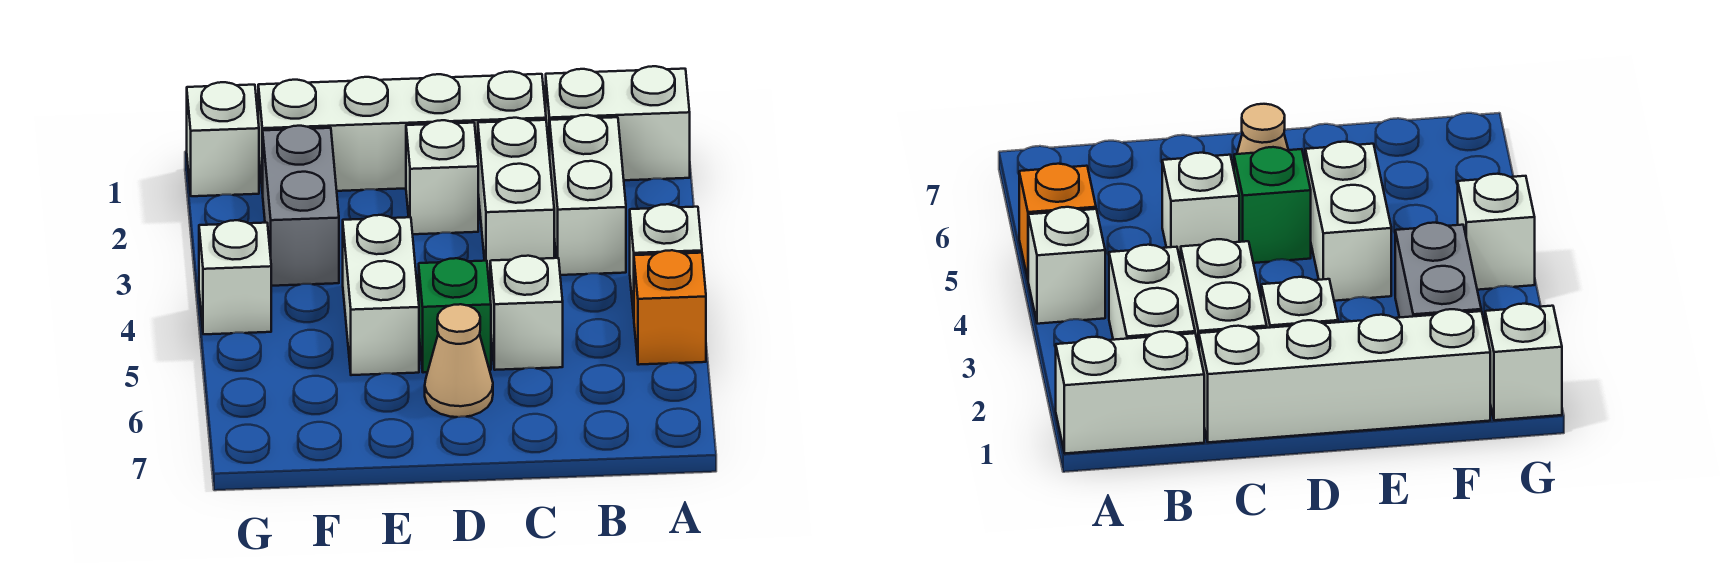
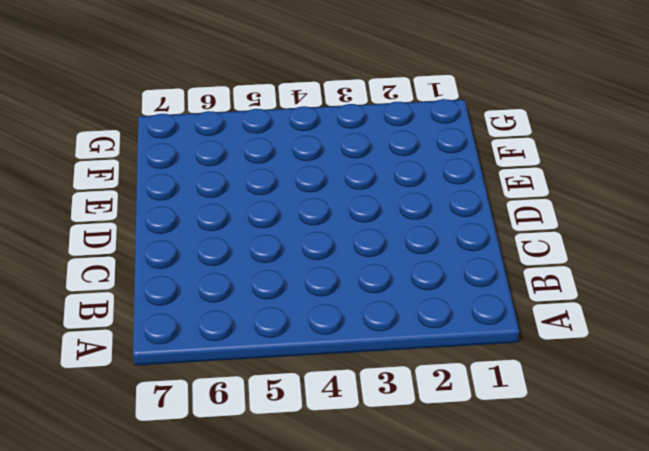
none -> white 1x2 brick [546,66,690,180]
none -> white 1x1 brick [630,204,702,316]
none -> orange 1x1 brick [634,250,706,365]

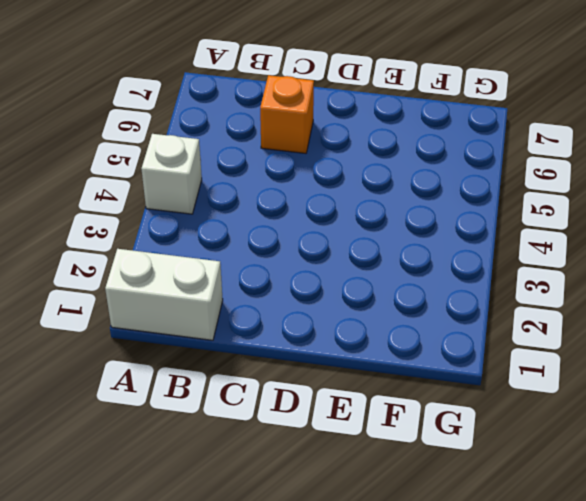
orange 1x1 brick [260,75,314,153] -> orange 1x1 brick moved to [634,250,706,365]
none -> white 1x2 brick [550,115,626,275]
none -> white 1x4 brick [258,72,546,193]
none -> white 1x2 brick [478,118,554,278]

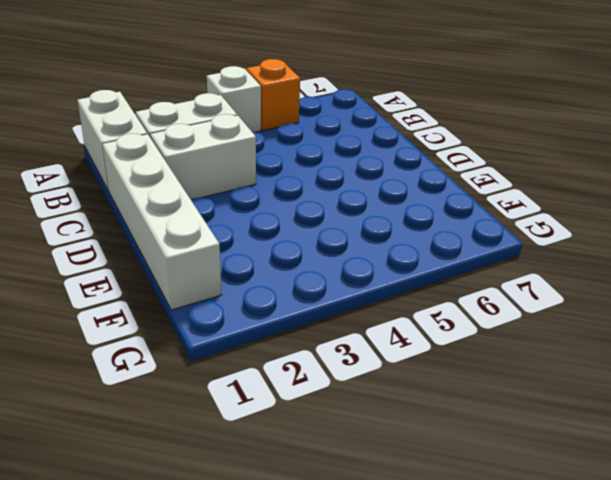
none -> white 1x1 brick [490,256,563,370]
none -> white 1x1 brick [406,120,478,234]
none -> green 1x1 brick [419,258,491,373]

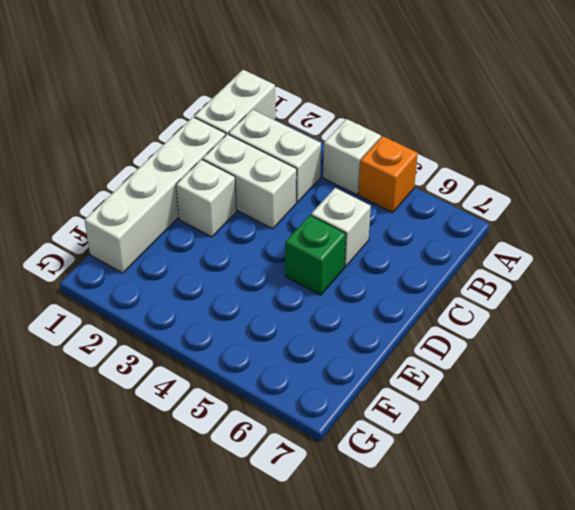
none -> tan 1x1 cone [425,304,493,417]
none -> white 1x2 brick [343,215,419,375]
none -> grey 1x2 brick [263,126,339,286]

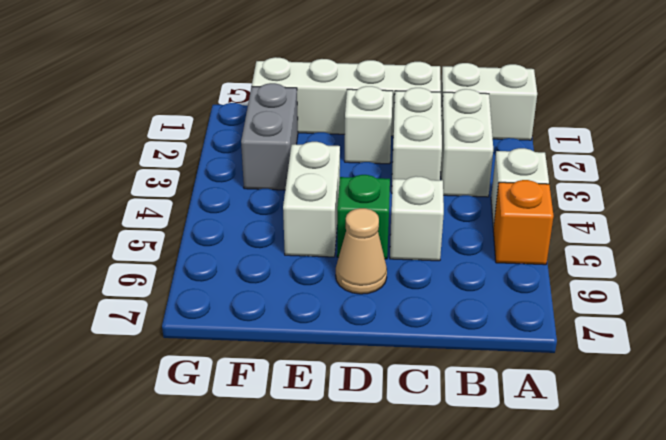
none -> white 1x1 brick [187,82,259,196]
none -> white 1x1 brick [199,220,271,334]

